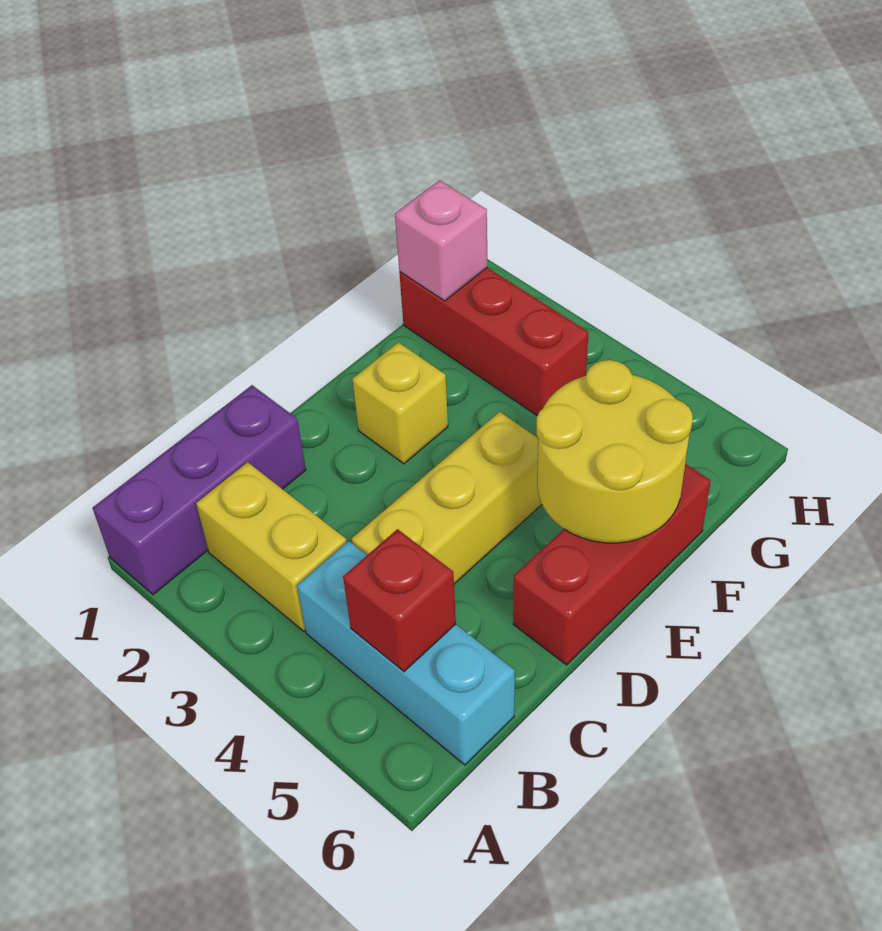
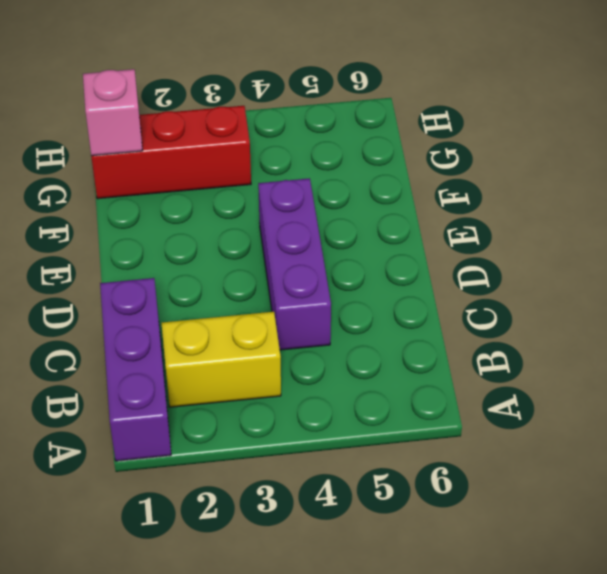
purple 1x3 brick [258,178,331,350] -> yellow 1x3 brick [351,412,542,584]
none -> cyan 1x3 brick [297,541,515,765]
none -> red 1x3 brick [513,464,711,665]

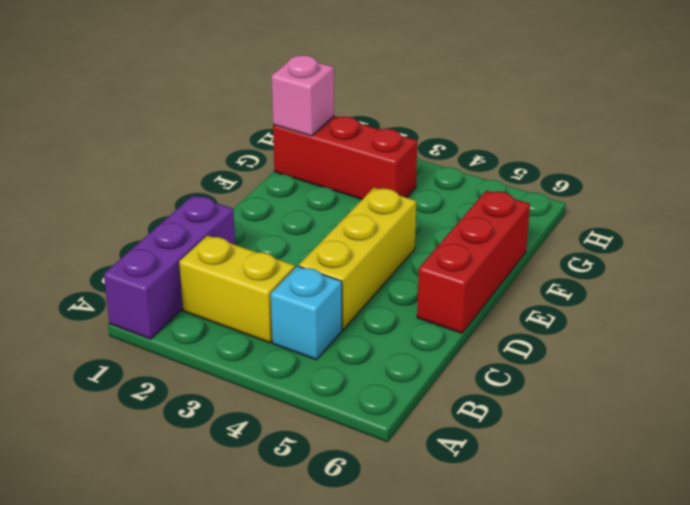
cyan 1x1 brick [271,266,342,360] -> cyan 1x3 brick [297,541,515,765]
none -> yellow 1x1 brick [352,342,448,464]
none -> red 1x1 brick [343,529,456,672]

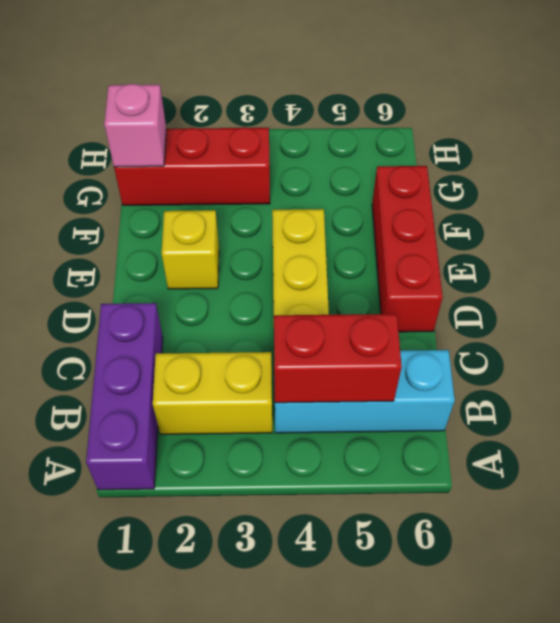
red 1x2 brick [274,314,402,403] -> red 1x1 brick [343,529,456,672]
none -> yellow 2x2 round brick [536,360,693,543]

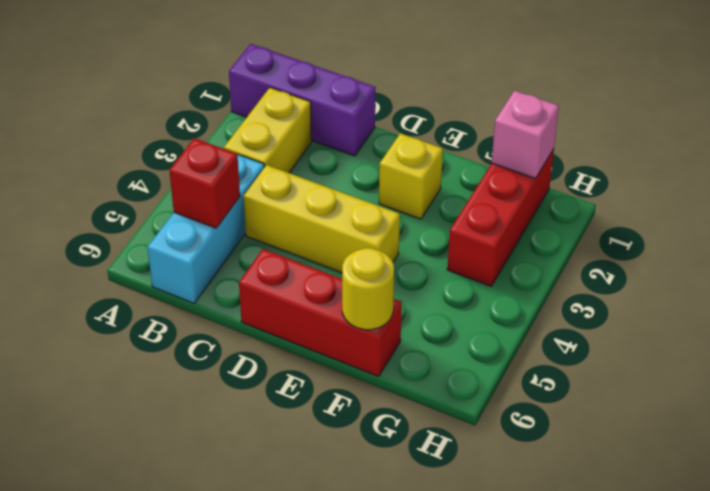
yellow 1x1 round brick [342,248,394,330] -> yellow 2x2 round brick [536,360,693,543]

